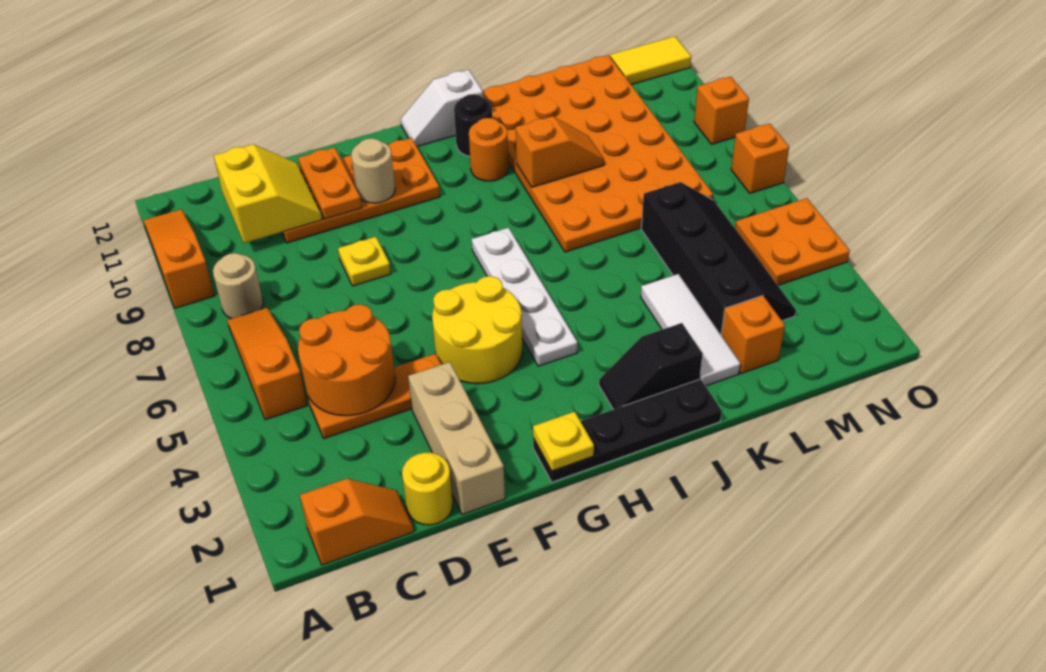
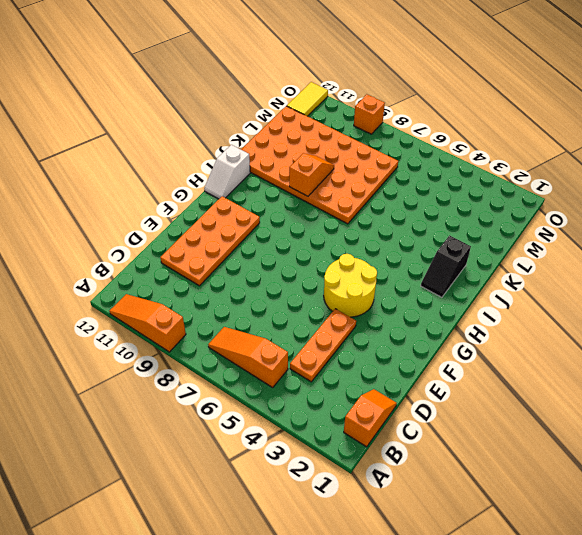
none -> tan 1x1 round brick [213,253,263,319]
none -> yellow 1x1 round brick [402,452,453,525]
none -> tan 1x3 brick [408,362,505,515]
none -> yellow 1x1 plate [338,237,391,286]

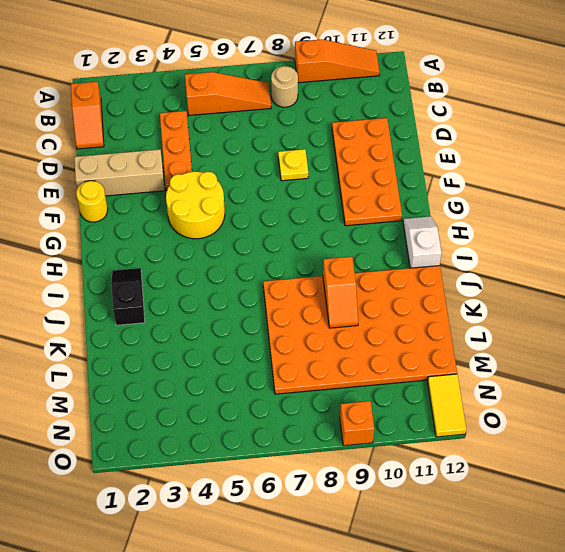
yellow 1x1 round brick [76,181,108,222] -> yellow 1x1 round brick moved to [402,452,453,525]
none -> black 1x4 plate [533,379,722,482]
none -> white 1x4 plate [472,228,577,366]
none -> orange 1x1 round brick [469,118,508,181]
none -> black 1x1 round brick [454,94,492,156]

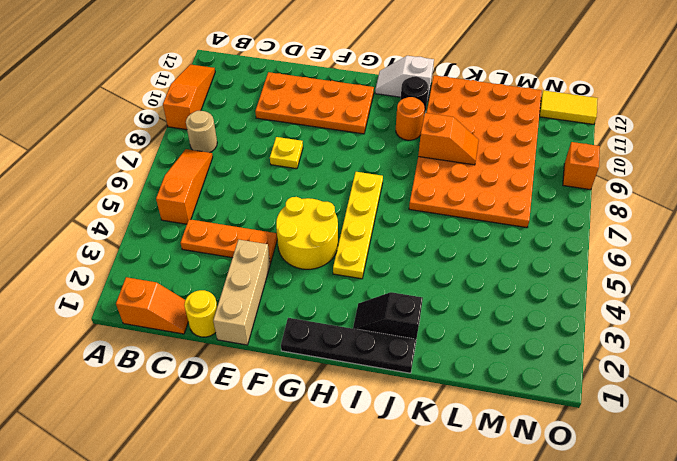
yellow 1x4 plate [333,172,383,279] -> white 1x4 plate [472,228,577,366]
none -> white 1x3 tile [641,274,740,386]
none -> orange 1x1 brick [721,296,785,374]
none -> black 2x4 slope [641,182,796,334]
none -> orange 2x2 plate [735,198,850,285]

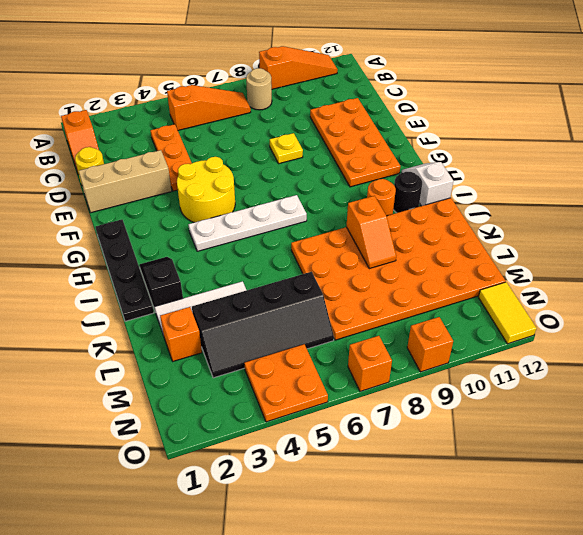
none -> orange 2x2 round brick [298,304,395,416]
none -> yellow 2x2 slope [214,144,322,243]
none -> orange 1x2 plate [298,147,362,219]
none -> tan 1x1 round brick [351,138,395,203]

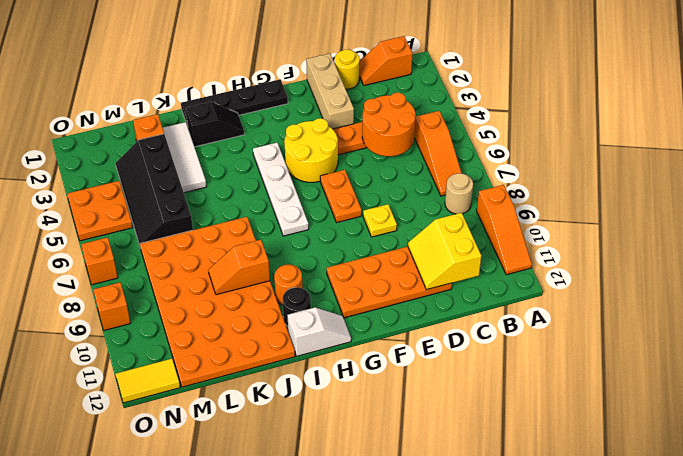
orange 1x2 plate [320,170,362,222] -> orange 1x2 plate moved to [298,147,362,219]
none -> tan 1x1 round brick [351,138,395,203]
none -> yellow 1x1 plate [533,412,594,471]

